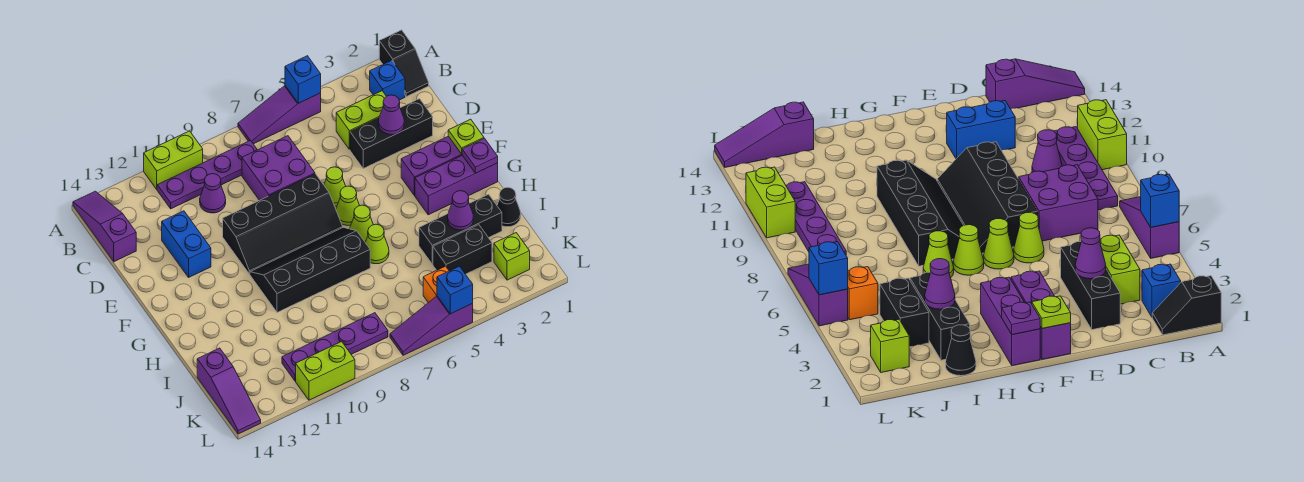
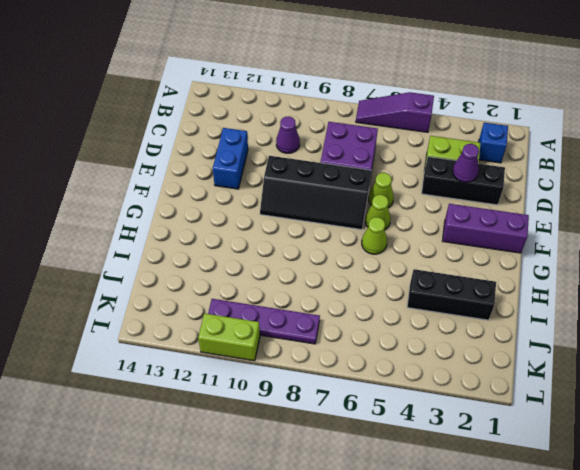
none -> black 1x2 slope [379,30,429,97]
none -> lime 1x2 brick [144,131,203,189]
none -> purple 1x3 slope [73,191,136,262]
none -> purple 1x4 plate [157,140,257,209]

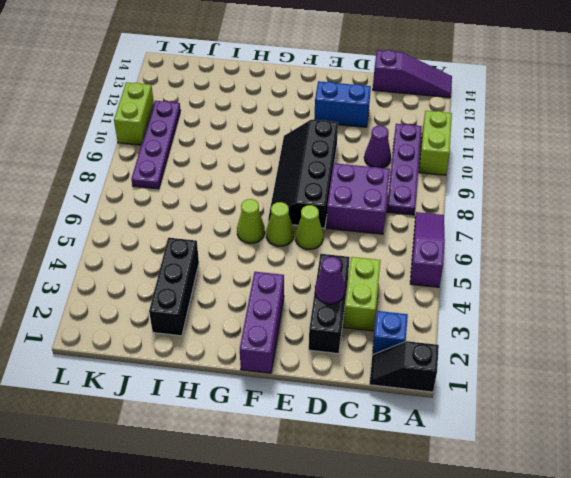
none -> purple 1x3 brick [415,156,498,215]
none -> black 2x4 slope [250,227,370,312]
none -> lime 1x1 cone [365,224,389,264]
none -> black 1x1 cone [497,187,521,227]

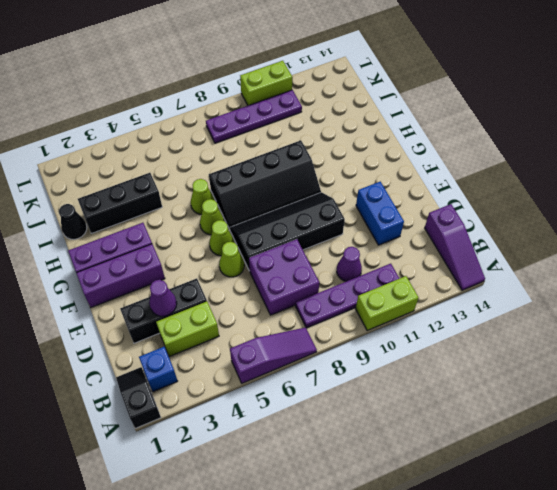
none -> black 1x2 brick [433,225,492,274]
none -> purple 1x3 slope [197,348,261,434]
none -> lime 1x1 brick [494,233,530,280]
none -> orange 1x1 brick [423,266,449,303]

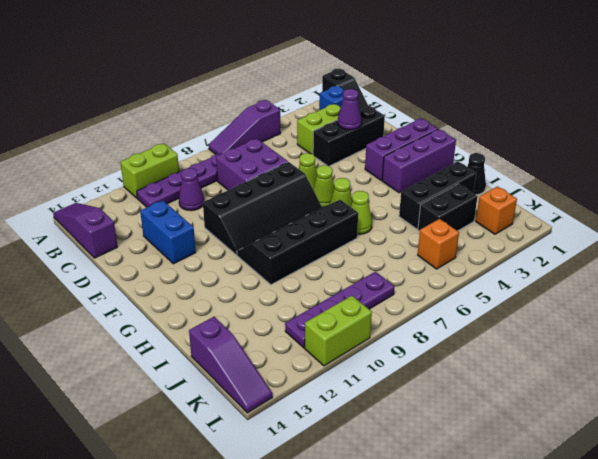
orange 1x1 brick [476,186,517,234] -> lime 1x1 brick [494,233,530,280]
none -> purple 1x3 slope [390,296,473,355]
none -> blue 1x1 brick [285,56,321,103]
none -> lime 1x1 plate [448,119,484,154]
none -> purple 1x1 plate [462,139,498,173]

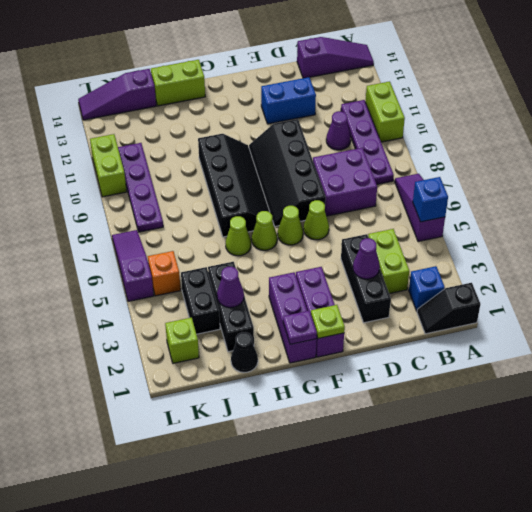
lime 1x2 brick [151,60,205,106] -> none
none -> blue 1x1 brick [437,266,473,314]

